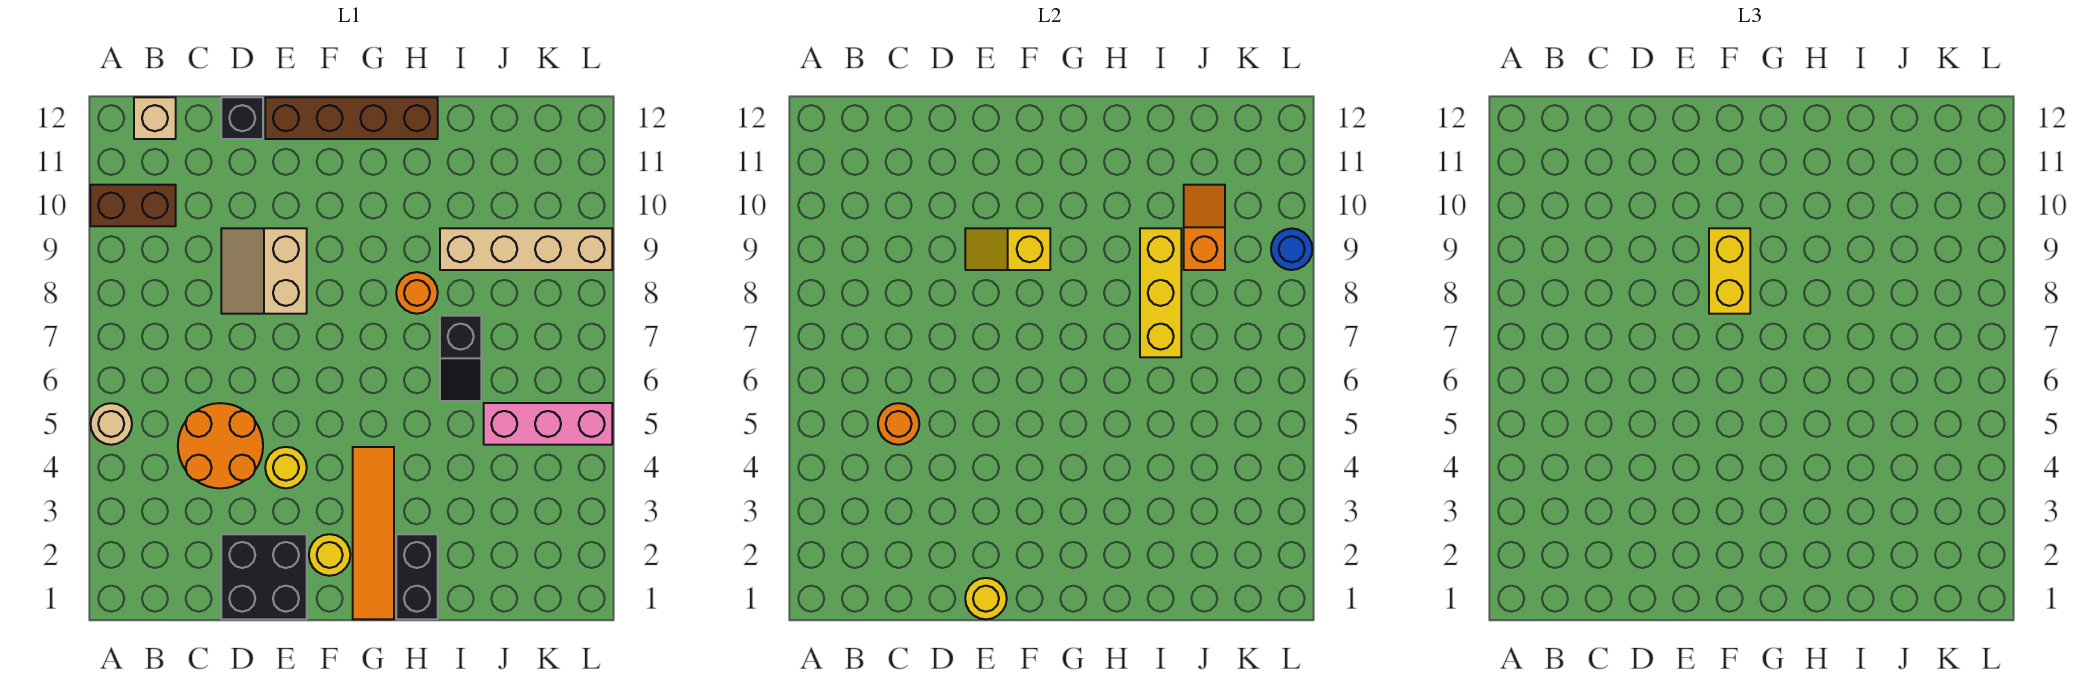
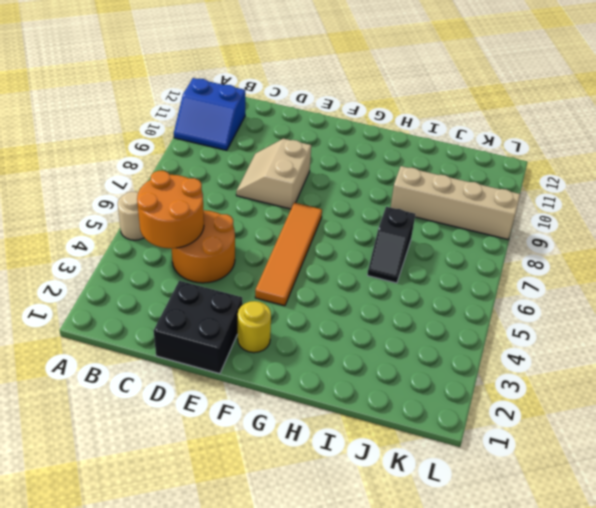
blue 2x2 slope [174,78,245,150] -> brown 1x2 brick [90,185,176,226]
orange 2x2 round brick [137,171,204,248] -> orange 1x1 round brick [878,403,919,445]
orange 1x4 tile [255,203,322,306] -> orange 1x4 tile moved to [353,447,394,619]
none -> tan 1x1 brick [134,97,176,139]
none -> black 1x1 brick [221,97,263,139]
none -> yellow 1x1 round brick [265,447,307,488]

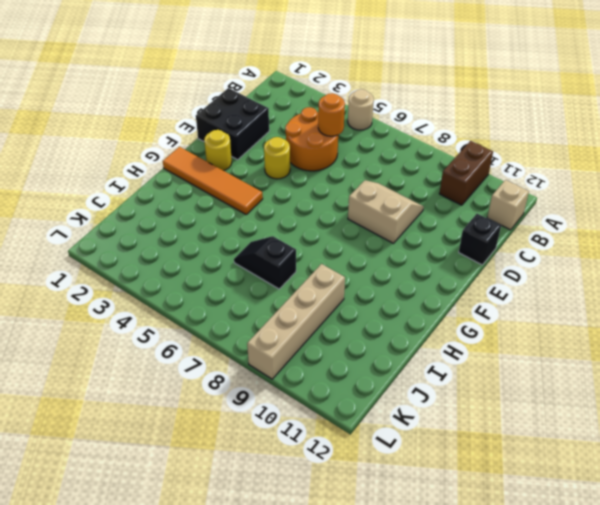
none -> brown 1x4 brick [265,97,438,139]
none -> black 1x2 brick [396,534,438,619]
none -> orange 1x1 round brick [396,272,438,314]

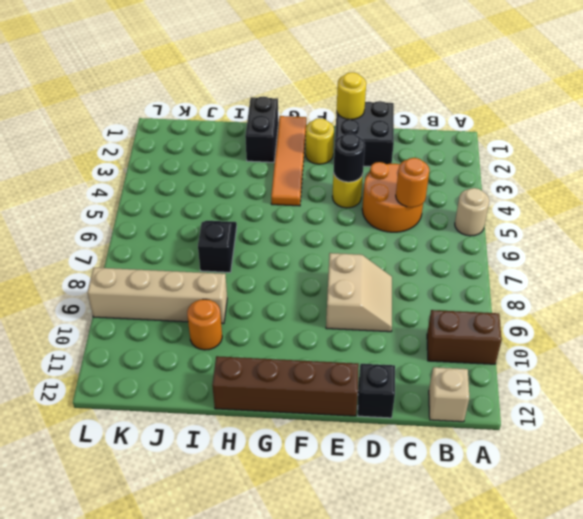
black 1x1 round brick [334,133,365,182] -> none
orange 1x1 round brick [187,299,222,350] -> orange 1x1 round brick moved to [396,272,438,314]
none -> pink 1x3 brick [484,403,612,445]
none -> yellow 1x2 slope [965,228,1050,270]
none -> yellow 1x3 brick [1140,228,1181,357]

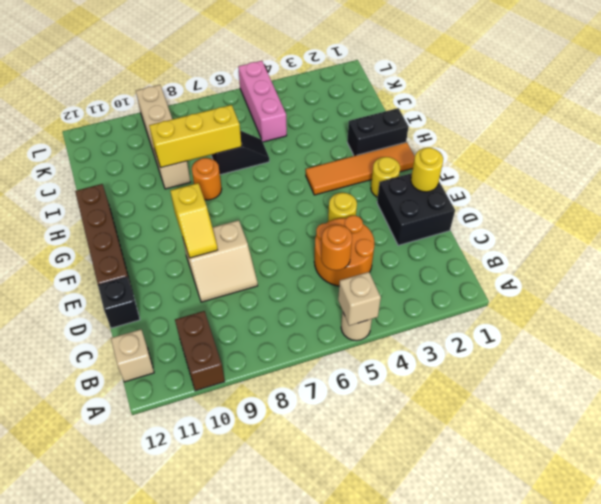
tan 1x1 brick [338,272,381,326] -> none
none -> orange 1x2 slope [1184,185,1225,270]
none -> blue 1x1 round brick [1271,228,1312,270]
none -> yellow 1x2 brick [1709,228,1750,314]

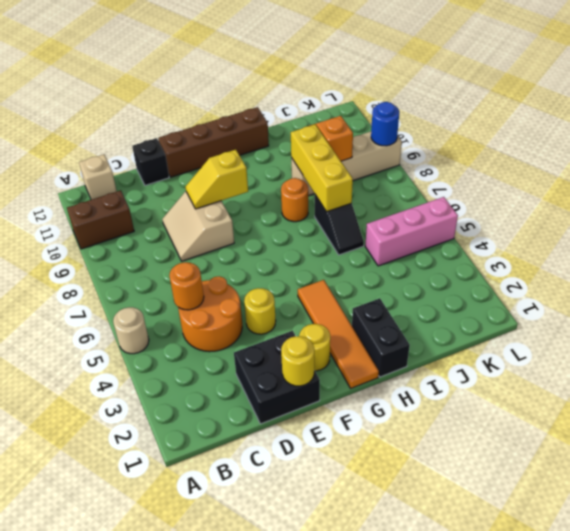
none -> yellow 1x2 brick [1709,228,1750,314]

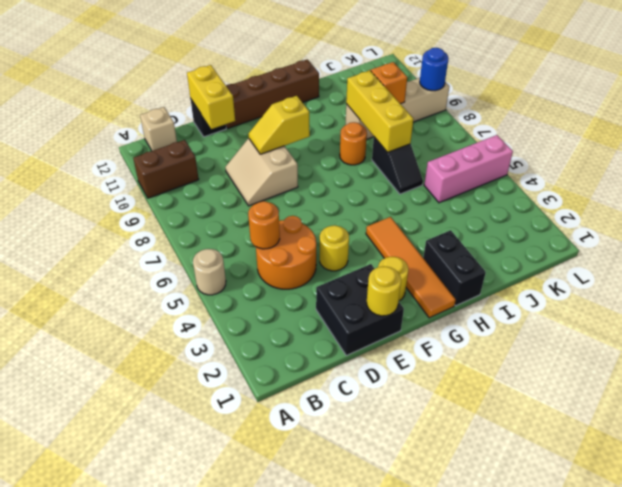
yellow 1x2 brick [187,65,235,129] -> yellow 1x2 brick moved to [1709,228,1750,314]

